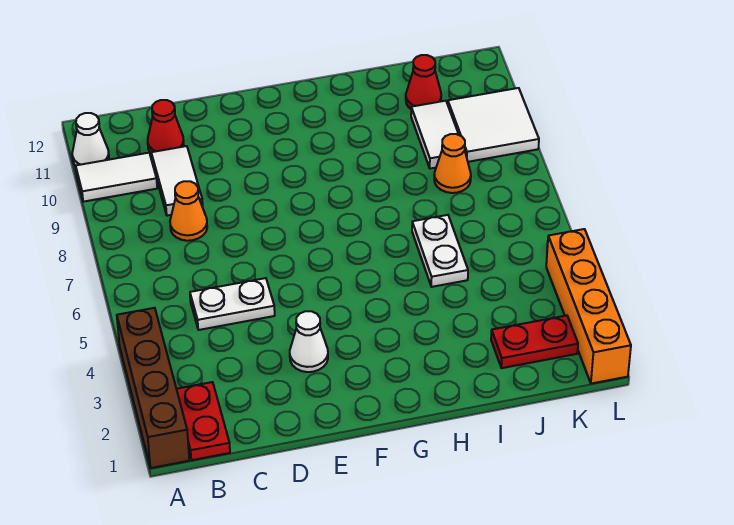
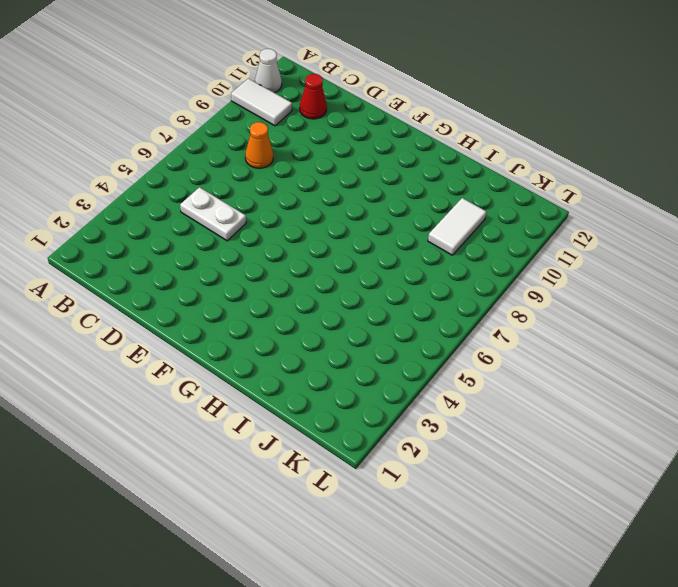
none -> brown 1x4 brick [117,308,189,468]
none -> red 1x2 plate [177,382,230,460]
none -> white 1x2 tile [151,146,203,216]

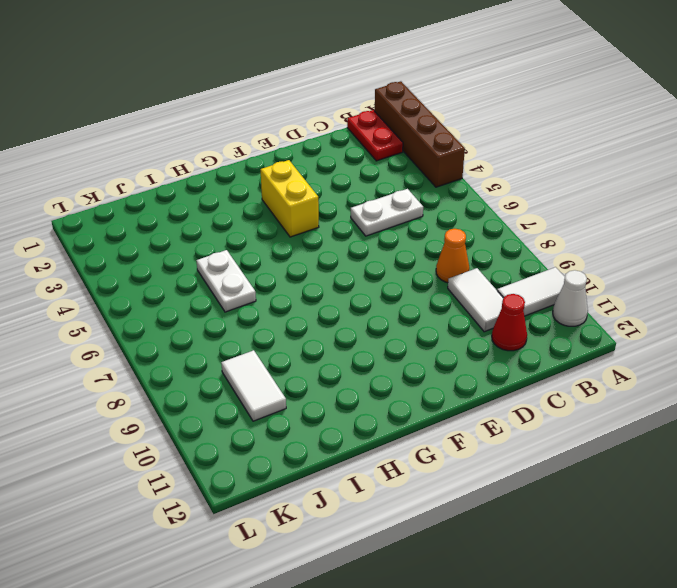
yellow 1x2 brick [261,160,319,237] -> none
none -> white 1x1 cone [290,311,328,372]
none -> red 1x2 plate [491,315,578,368]
none -> orange 1x1 cone [434,134,471,193]

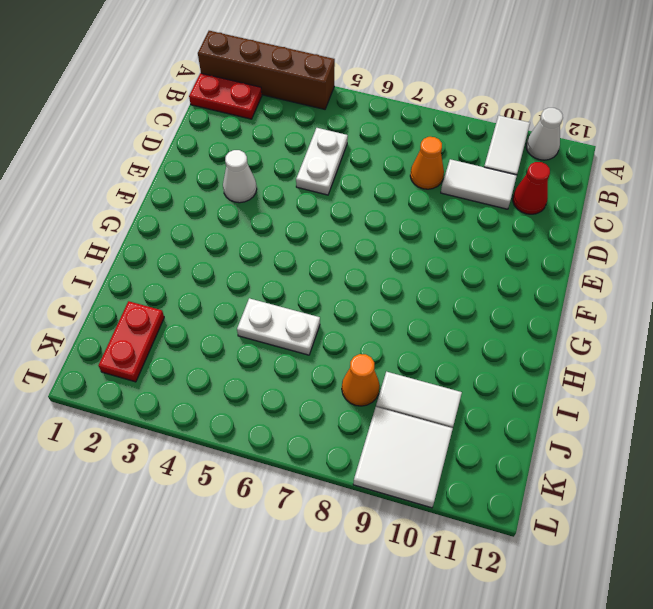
none -> red 1x1 cone [406,55,441,109]
none -> orange 1x4 brick [546,229,631,384]

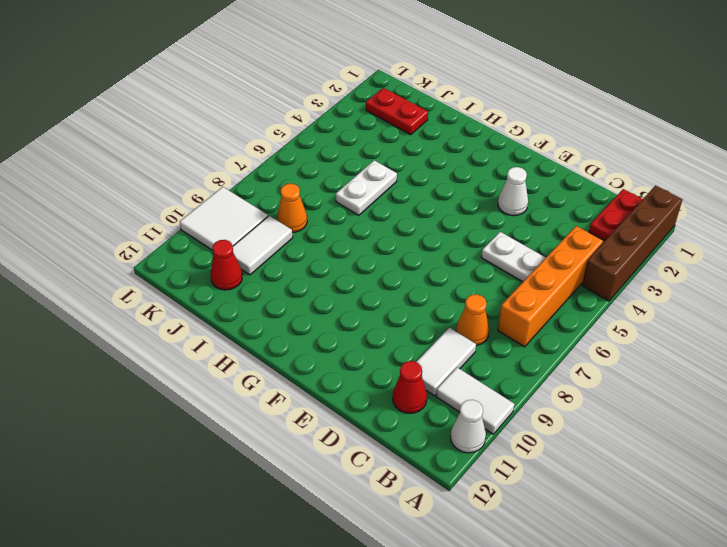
orange 1x4 brick [498,226,603,347] -> orange 1x4 brick moved to [546,229,631,384]

